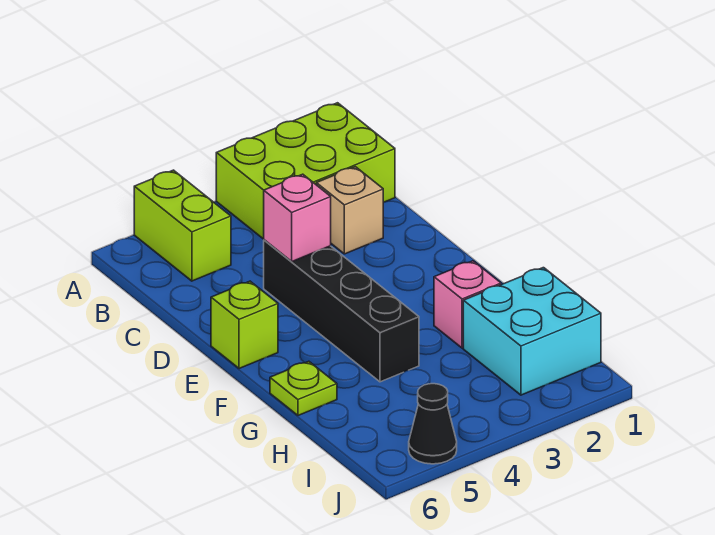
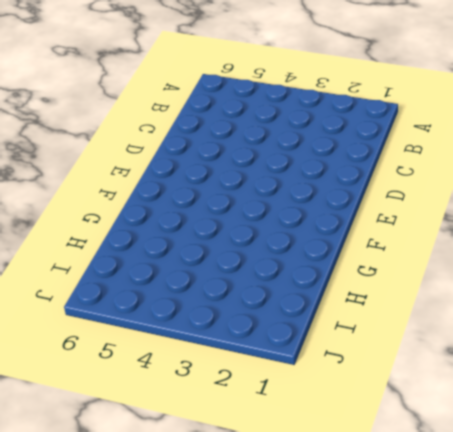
none -> lime 2x3 brick [216,103,395,239]
none -> lime 1x2 brick [134,170,231,281]

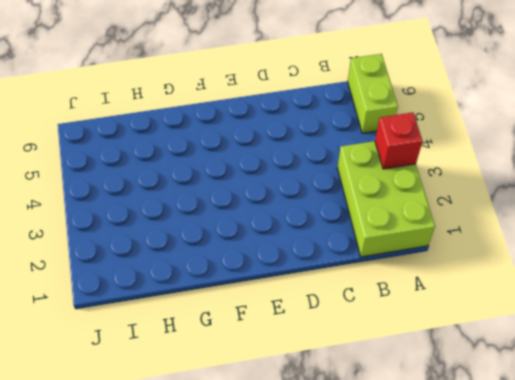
red 1x1 brick [375,112,422,169] -> none
lime 1x2 brick [348,54,398,133] -> lime 1x2 brick turned to [134,170,231,281]
none -> tan 1x1 brick [316,167,383,254]
none -> black 1x4 brick [264,240,419,382]

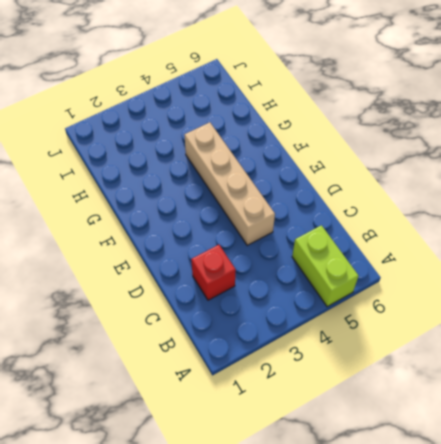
red 1x1 brick [191,245,236,300] -> tan 1x1 brick [316,167,383,254]
tan 1x4 brick [185,122,275,245] -> black 1x4 brick [264,240,419,382]
none -> lime 2x3 brick [216,103,395,239]
none -> lime 1x1 brick [211,281,278,369]

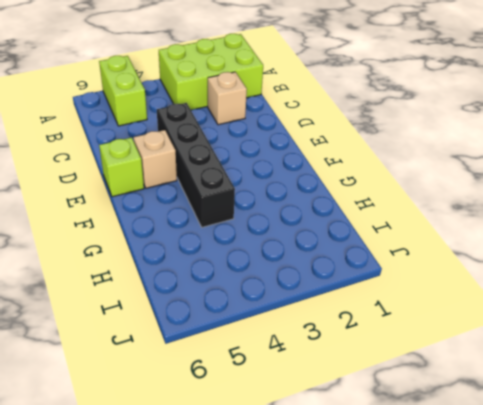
tan 1x1 brick [134,130,177,188] -> none
none -> pink 1x1 brick [434,261,501,348]
none -> lime 1x1 plate [270,361,337,415]

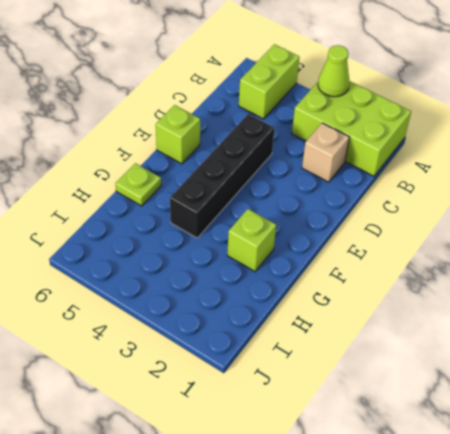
lime 1x1 cone [318,45,349,97] -> none
lime 1x1 brick [227,209,276,272] -> pink 1x1 brick [434,261,501,348]
none -> cyan 2x2 brick [463,268,601,395]
none -> black 1x1 cone [409,384,457,464]

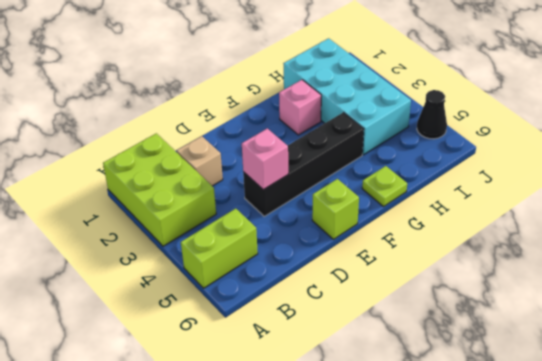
cyan 2x4 brick [283,38,411,155] -> cyan 2x2 brick [463,268,601,395]

